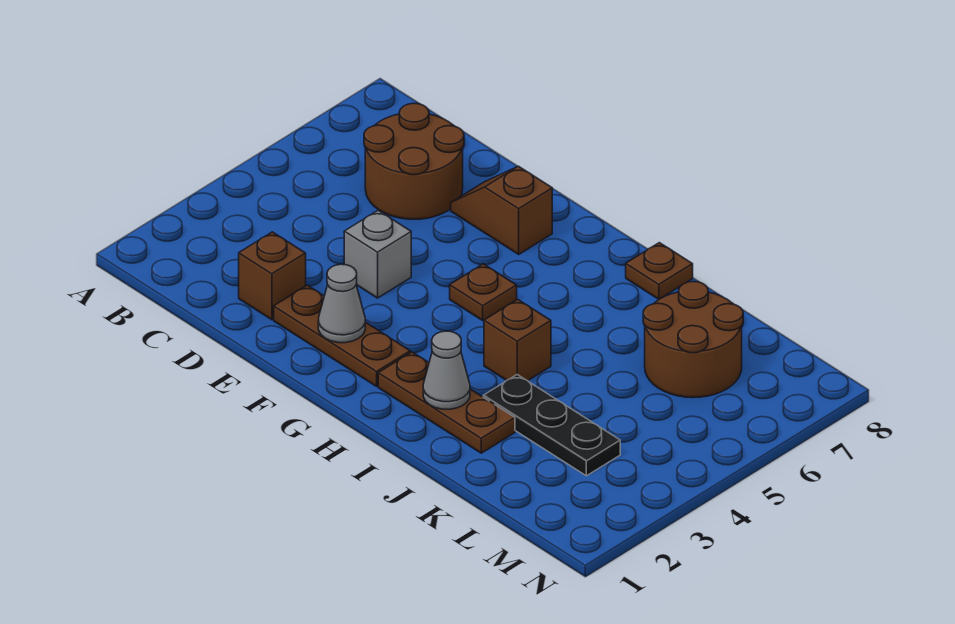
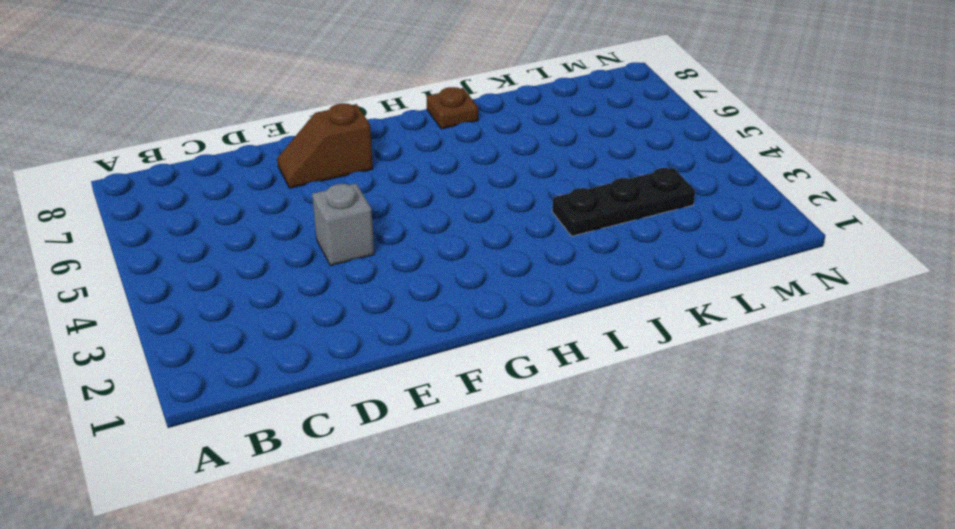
none -> brown 2x2 round brick [364,103,464,219]
none -> brown 1x1 brick [239,232,306,320]
none -> brown 1x3 plate [274,285,410,386]

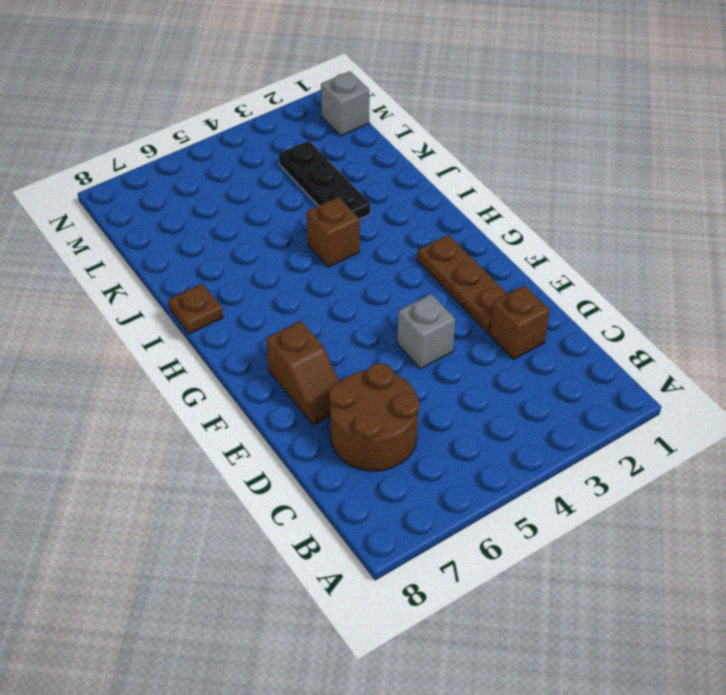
grey 1x1 brick [321,71,369,136] -> none
none -> brown 1x1 plate [450,264,517,320]
none -> brown 1x3 plate [378,352,515,453]
none -> brown 2x2 round brick [643,281,743,398]

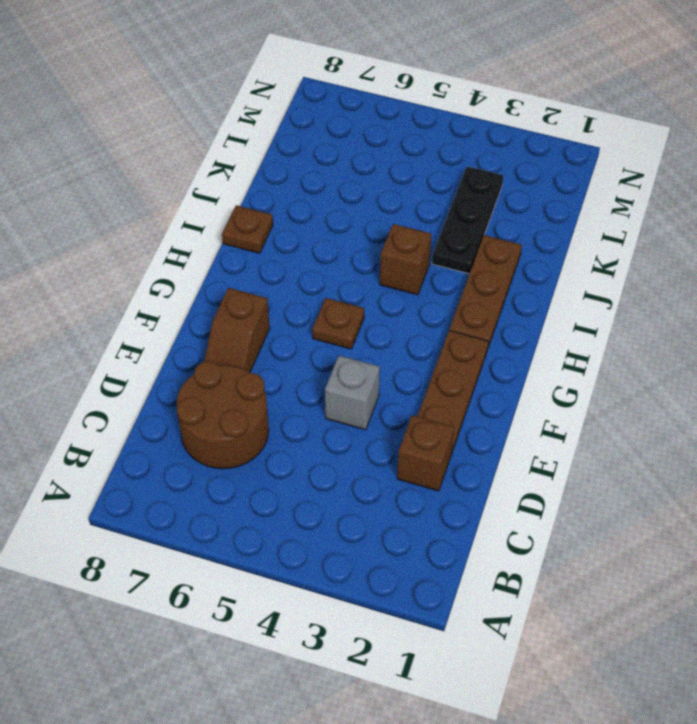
none -> brown 2x2 round brick [643,281,743,398]
none -> grey 1x1 cone [318,264,365,343]
none -> grey 1x1 cone [423,331,470,409]

